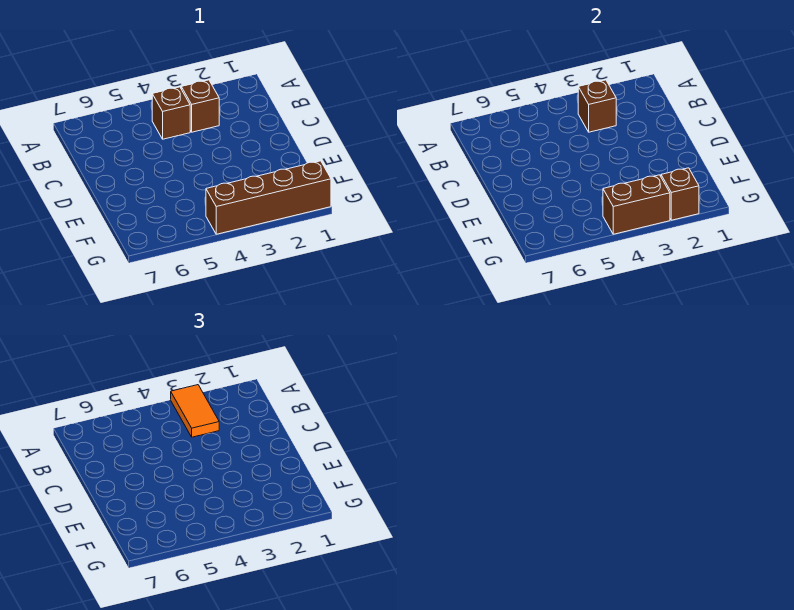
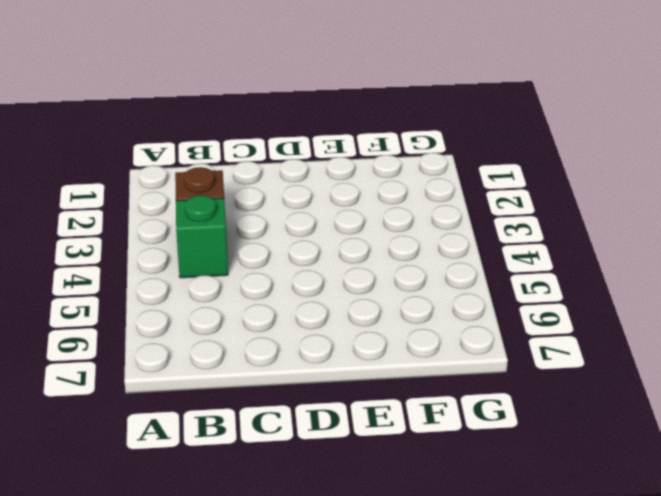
green 1x1 brick [176,195,228,278] -> brown 1x1 brick [152,87,190,139]
none -> brown 1x4 brick [206,161,331,234]
none -> brown 1x1 brick [578,80,616,132]

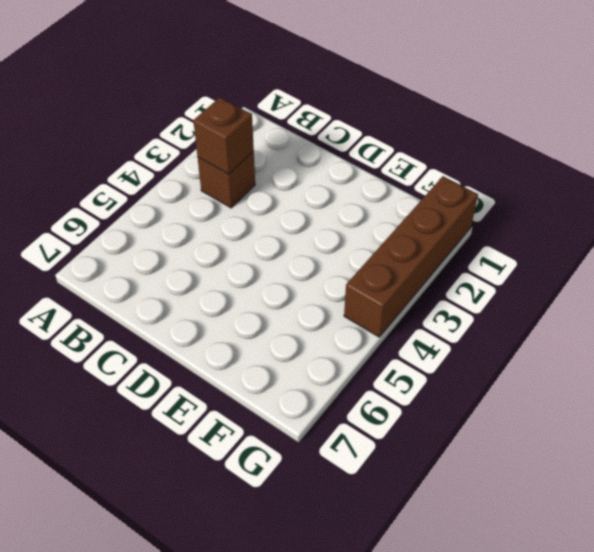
none -> brown 1x1 brick [152,87,190,139]
none -> brown 1x1 brick [661,168,699,220]

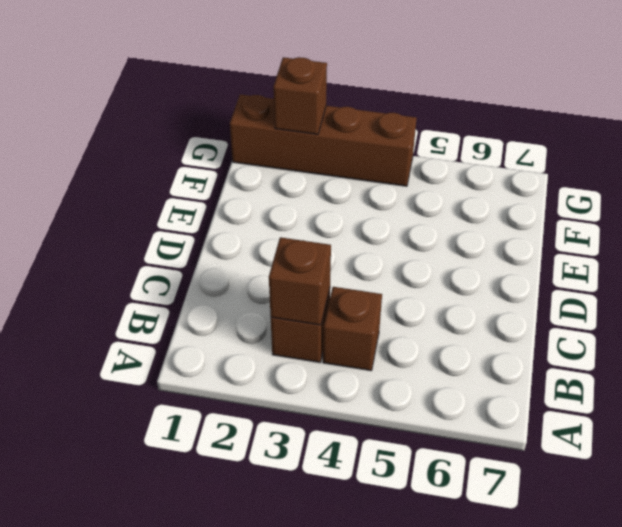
none -> brown 1x2 brick [603,175,670,234]
none -> orange 1x2 tile [171,385,219,437]

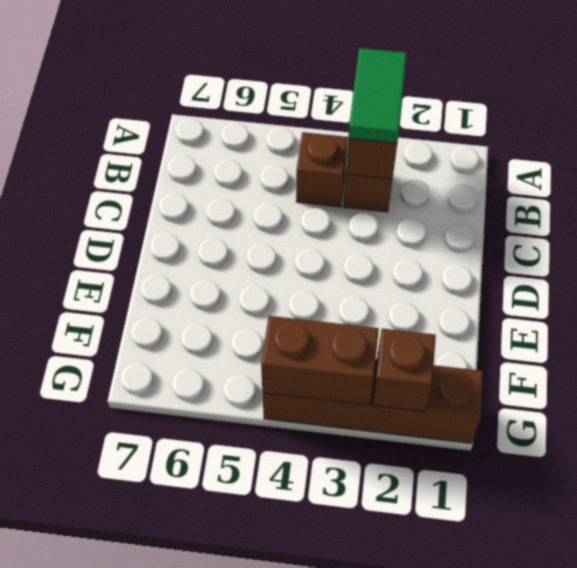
green 1x2 tile [348,48,407,143] -> orange 1x2 tile [171,385,219,437]

